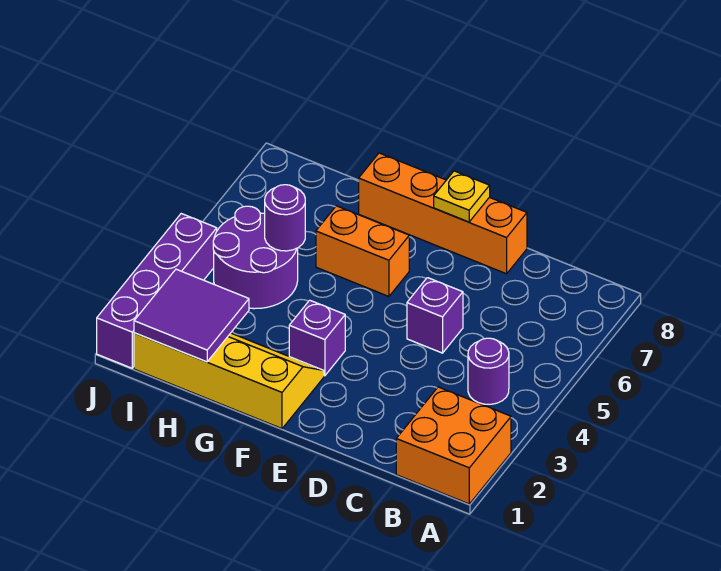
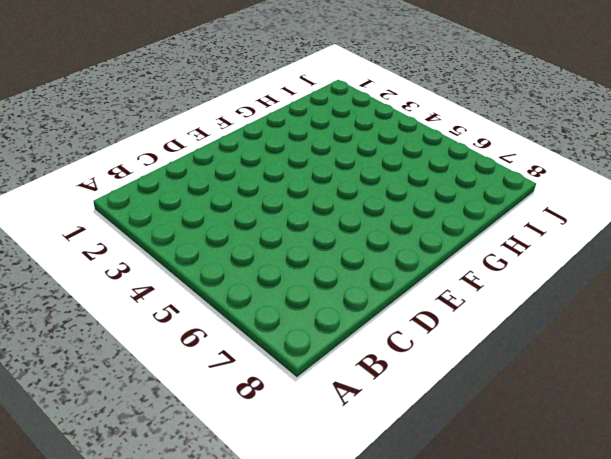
none -> orange 2x2 brick [396,387,511,504]
none -> purple 1x1 round brick [468,338,509,404]
none -> purple 1x1 brick [407,278,463,353]

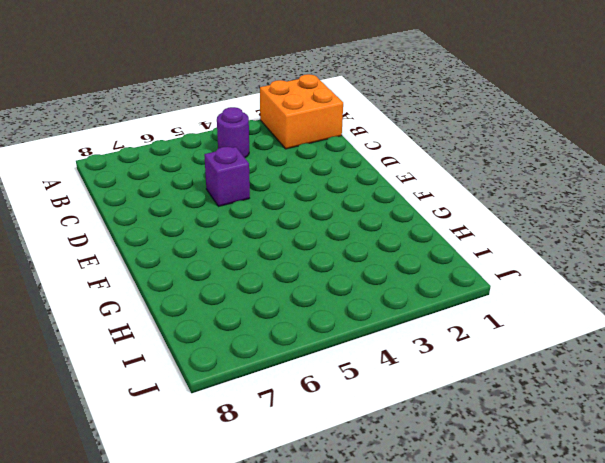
none -> orange 1x4 brick [359,153,527,274]
none -> yellow 2x4 slope [134,333,324,429]
none -> purple 1x1 brick [289,300,345,376]

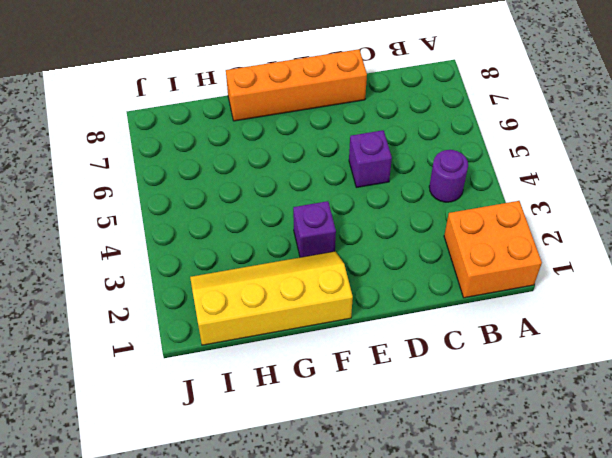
none -> orange 1x2 brick [316,206,409,296]
none -> purple 2x2 round brick [213,206,298,309]
none -> purple 1x4 brick [97,214,217,368]

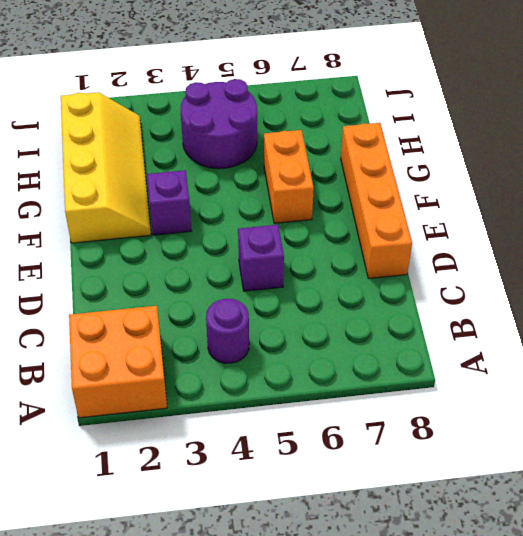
none -> purple 1x4 brick [97,214,217,368]
none -> yellow 1x1 plate [434,171,490,222]
none -> purple 2x2 tile [134,269,249,362]

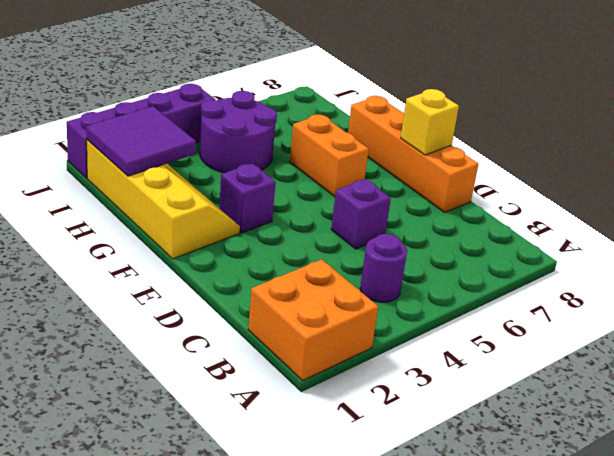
yellow 1x1 brick [401,89,459,155] -> yellow 1x1 plate [434,171,490,222]
none -> purple 1x1 round brick [265,185,305,251]

